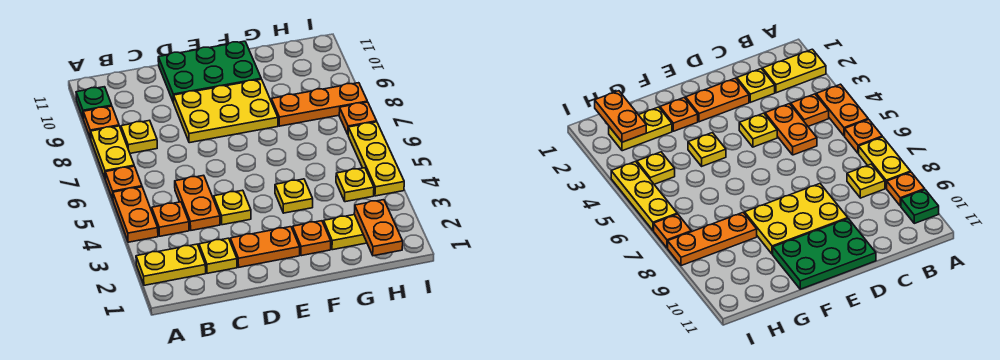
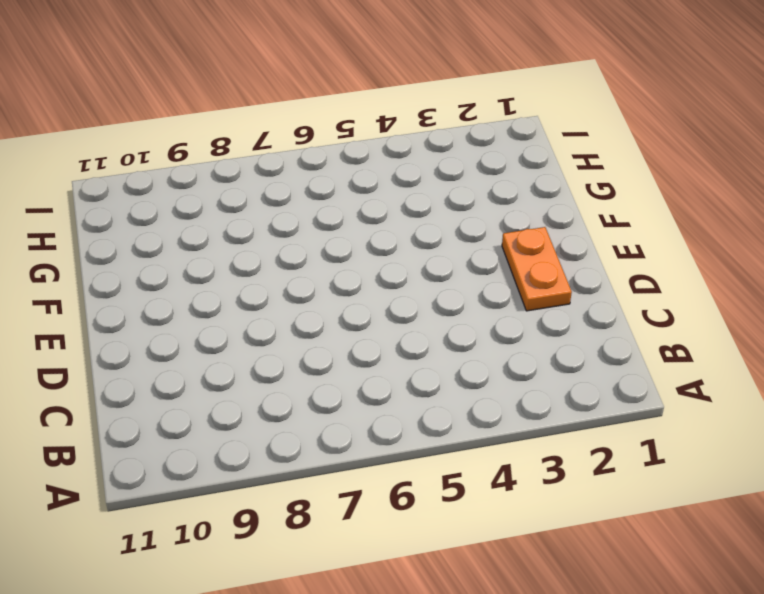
none -> yellow 1x2 plate [136,244,206,285]
none -> orange 1x2 plate [113,187,158,242]
none -> orange 1x1 plate [105,166,142,199]

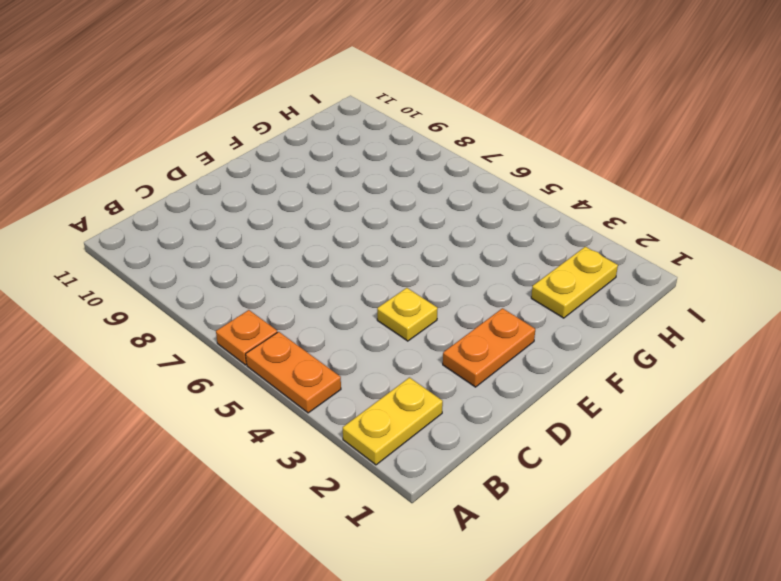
none -> yellow 1x2 plate [91,126,134,179]
none -> orange 1x1 plate [83,106,119,139]
none -> green 1x1 plate [76,87,112,119]

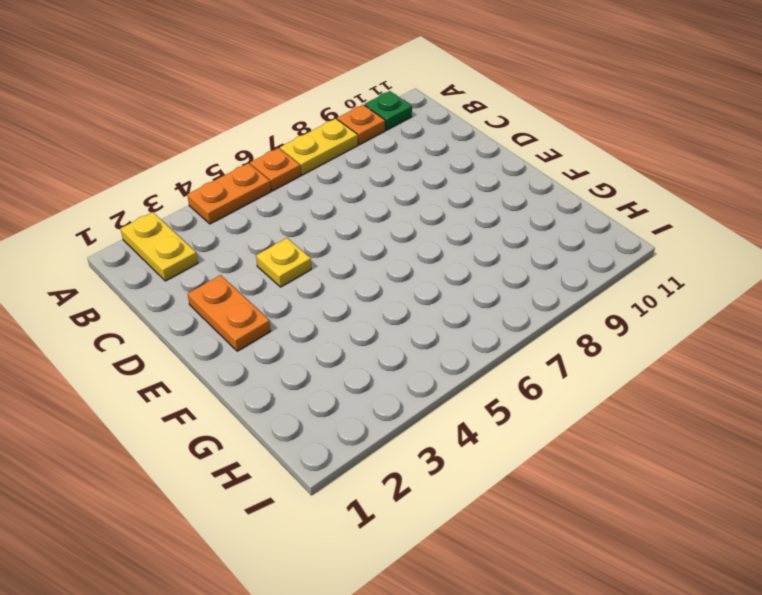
none -> orange 1x1 plate [152,202,189,236]
none -> yellow 1x1 plate [121,120,157,153]
none -> yellow 1x1 plate [199,238,237,273]

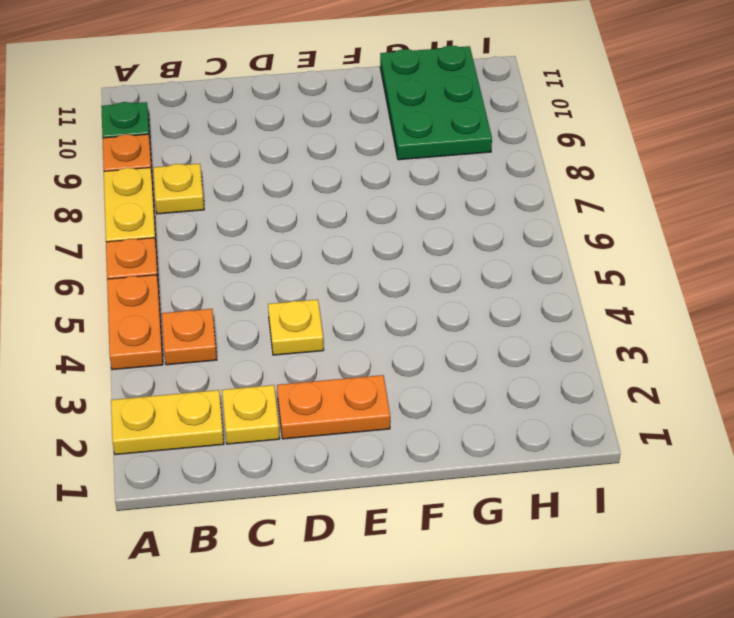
green 2x3 plate [380,46,492,160] -> green 2x3 plate turned to [158,41,261,103]
none -> orange 1x2 plate [175,175,220,230]
none -> yellow 2x3 plate [174,79,278,143]
none -> orange 1x1 plate [293,221,331,256]

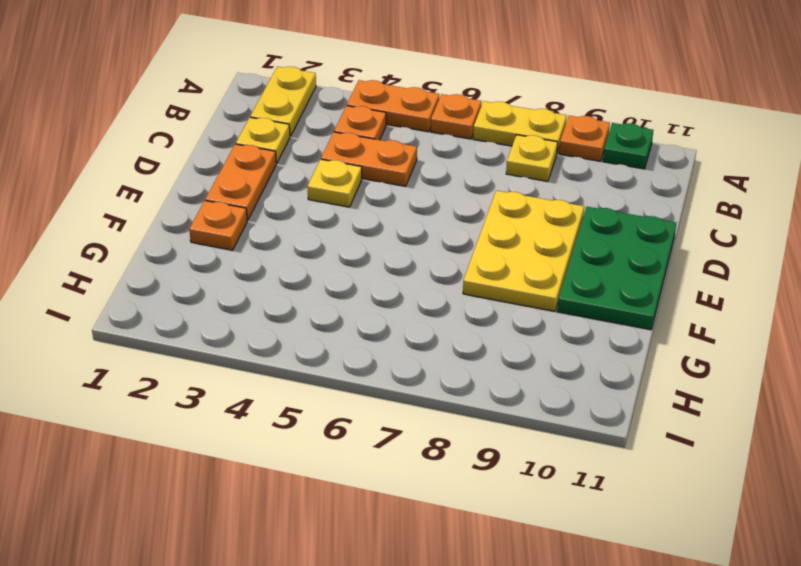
none -> yellow 1x1 plate [275,179,313,213]
none -> yellow 1x2 plate [324,215,367,250]
none -> orange 1x3 plate [271,83,367,126]

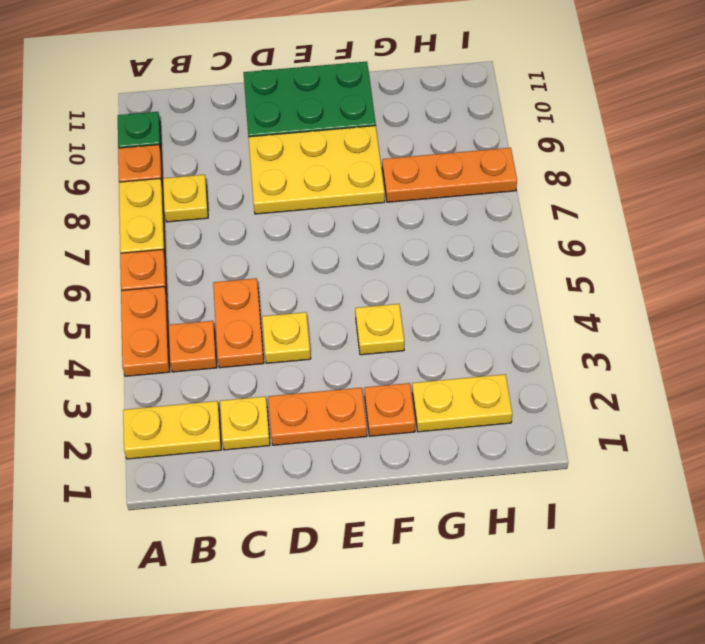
none -> yellow 1x1 plate [336,168,374,202]
none -> yellow 1x3 plate [348,122,404,196]
none -> orange 1x1 plate [339,102,377,134]

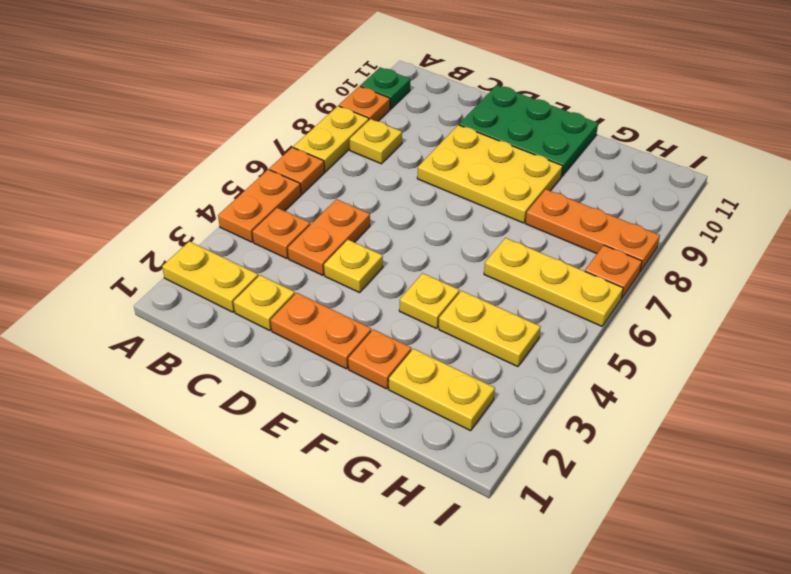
yellow 1x2 plate [439,291,541,367] -> yellow 1x1 plate [336,168,374,202]
yellow 1x3 plate [484,238,623,326] -> yellow 1x3 plate turned to [348,122,404,196]
none -> orange 1x2 plate [354,200,403,256]

